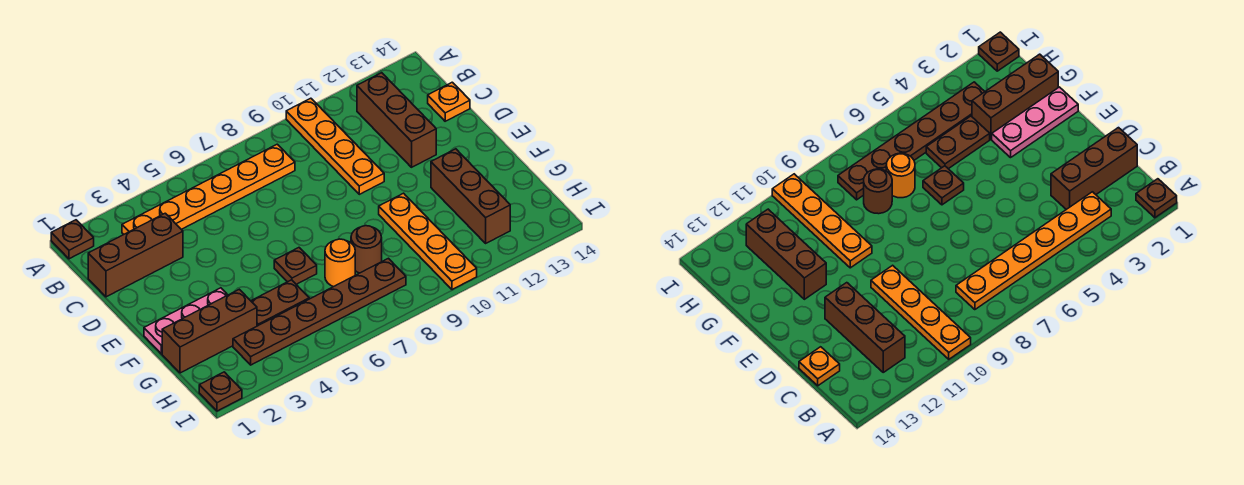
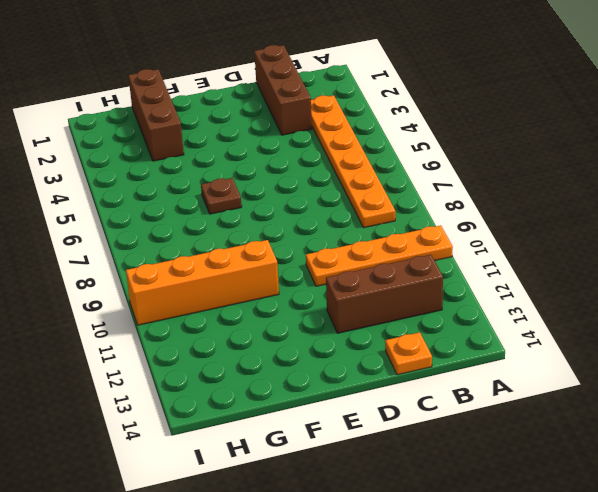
orange 1x4 brick [126,240,279,325] -> orange 1x4 plate [379,193,477,290]
none -> brown 1x1 plate [51,220,94,259]
none -> pink 1x3 plate [144,288,227,354]
none -> brown 1x3 brick [431,149,510,243]

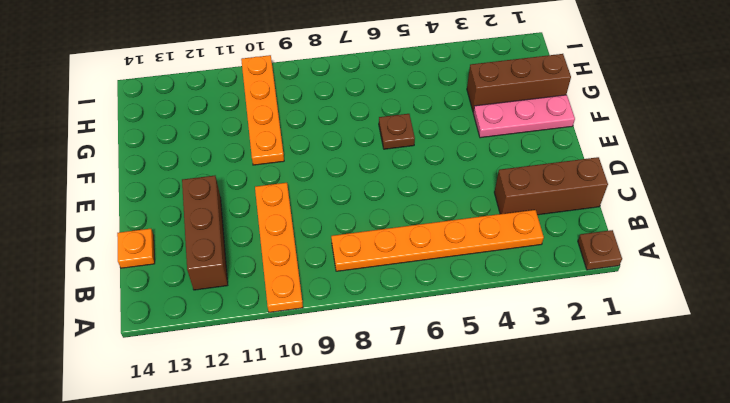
none -> brown 1x3 brick [431,149,510,243]
none -> brown 1x2 plate [251,280,309,326]
none -> orange 1x1 round brick [325,239,355,287]

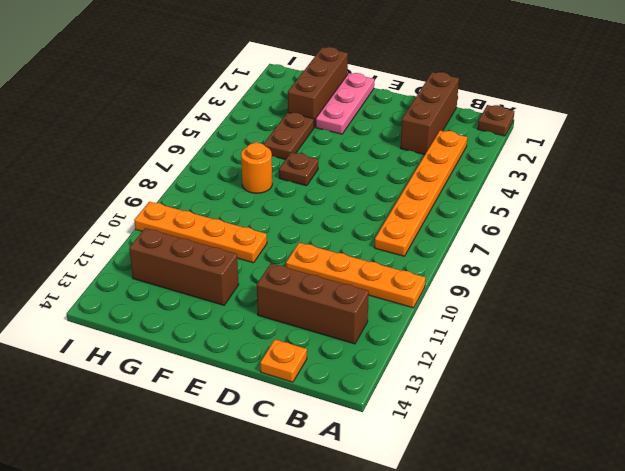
none -> brown 1x1 round brick [351,226,382,273]
none -> brown 1x6 plate [233,258,406,365]
none -> brown 1x1 plate [199,372,242,411]

